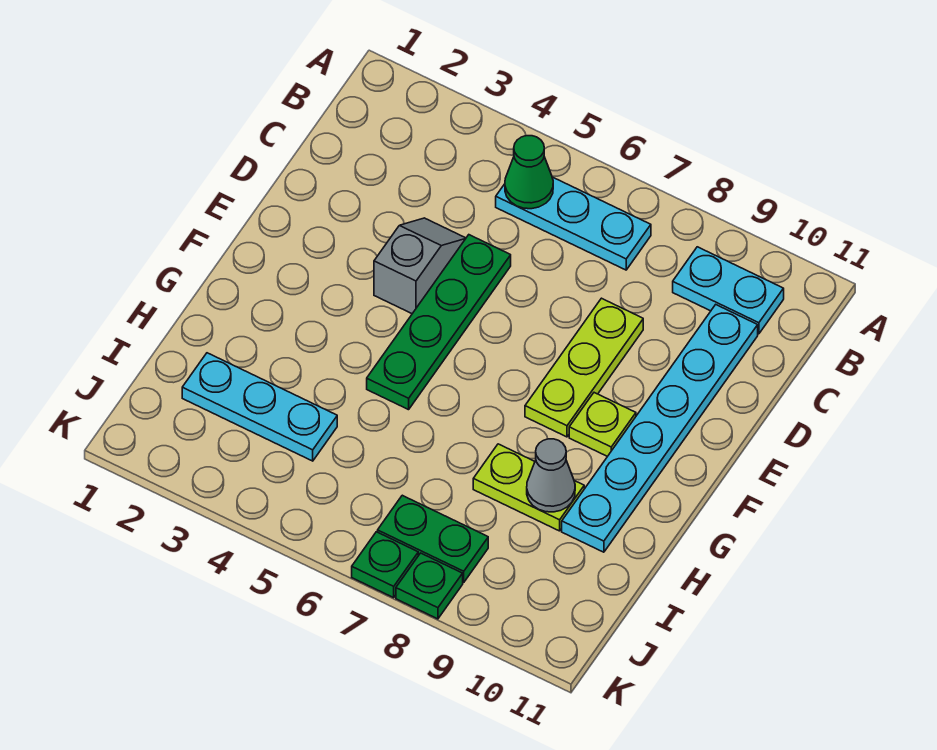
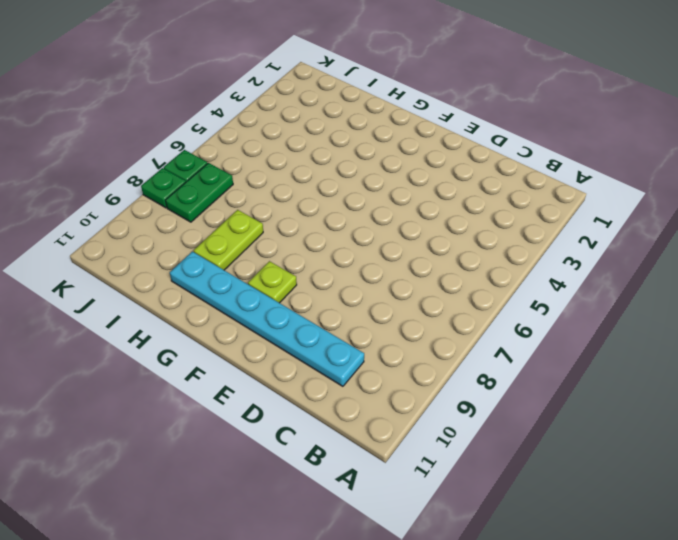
none -> cyan 1x3 plate [496,177,651,270]
none -> cyan 1x2 plate [673,247,784,334]
none -> grey 1x2 slope [374,218,466,314]

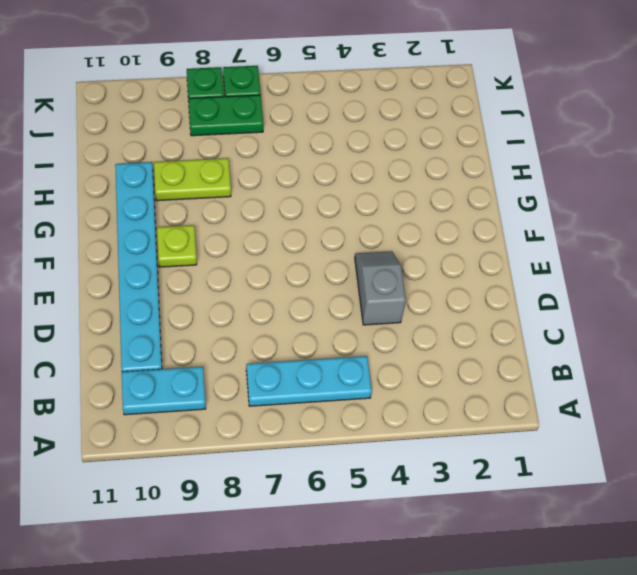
grey 1x2 slope [355,251,406,325] -> grey 1x2 slope turned to [374,218,466,314]
none -> green 1x4 plate [367,235,511,410]
none -> lime 1x3 plate [525,298,643,437]
none -> cyan 1x3 plate [182,353,337,461]

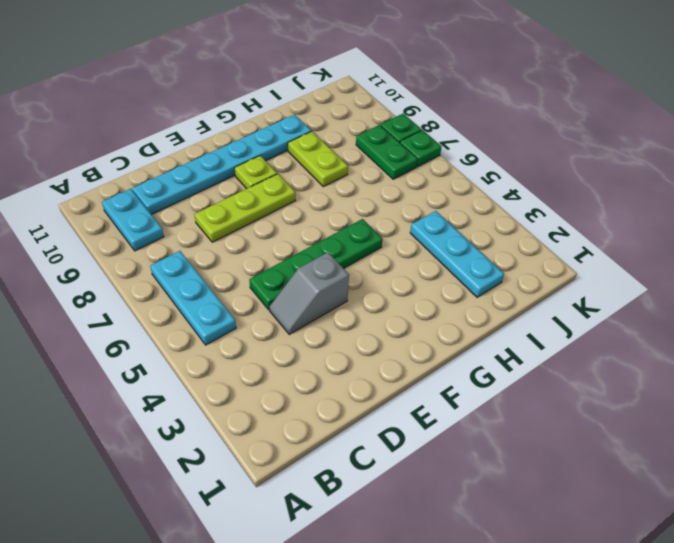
none -> green 1x1 cone [505,136,553,209]
none -> grey 1x1 cone [527,439,575,512]

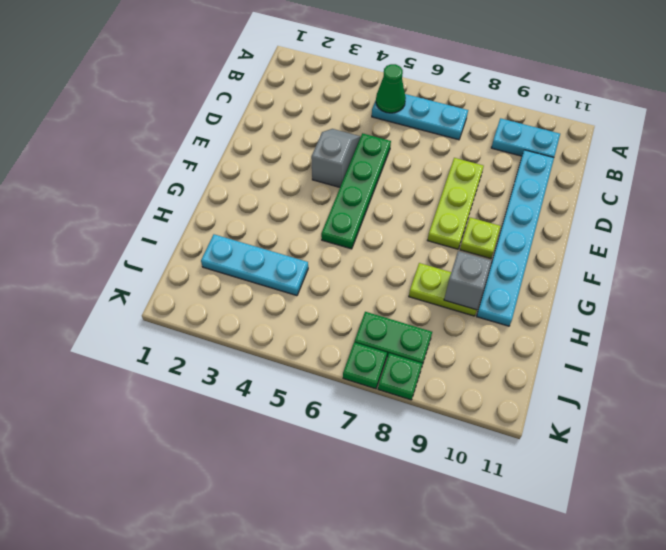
grey 1x1 brick [444,251,492,310] -> grey 1x1 cone [527,439,575,512]

